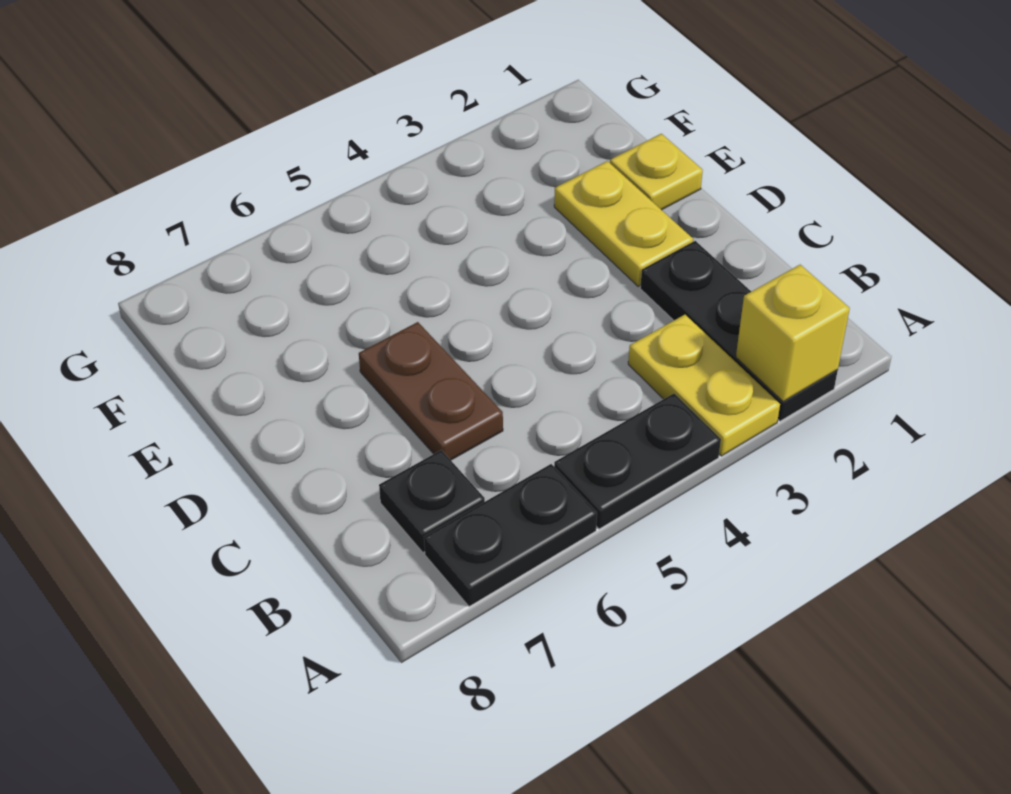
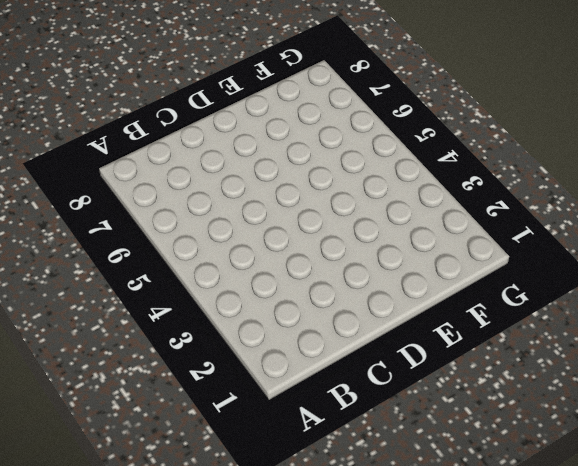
none -> black 1x3 plate [640,241,838,421]
none -> yellow 1x2 plate [628,315,780,456]

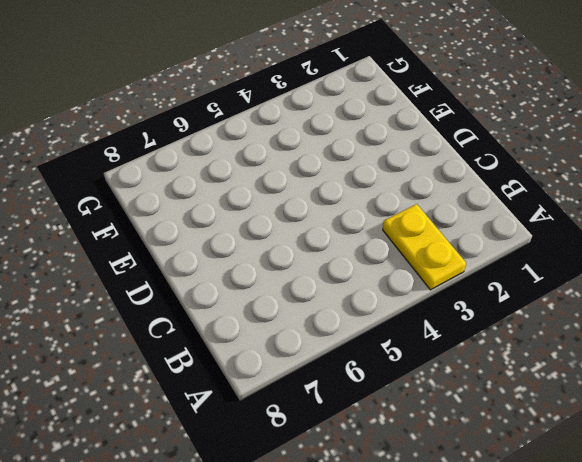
none -> black 1x3 plate [640,241,838,421]
none -> black 1x2 plate [554,394,721,529]

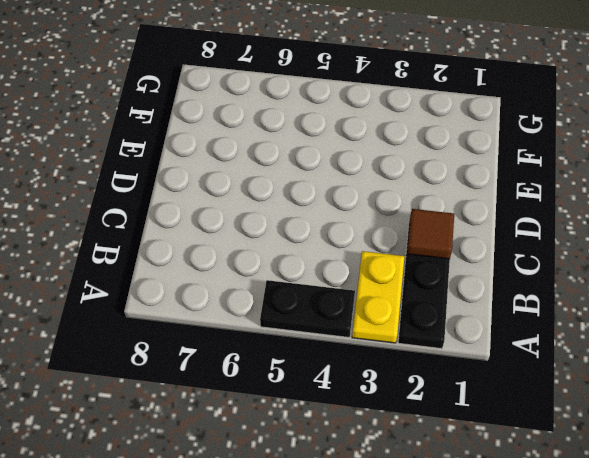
brown 1x1 tile [407,209,454,259] -> none
none -> black 1x2 plate [424,464,597,606]
none -> black 1x1 plate [379,450,485,552]

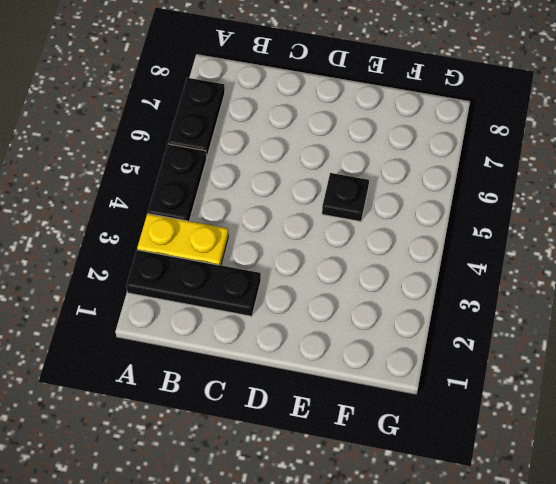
black 1x1 plate [322,173,369,222] -> black 1x1 plate moved to [379,450,485,552]
none -> brown 1x2 plate [359,322,503,460]
none -> yellow 1x2 plate [554,161,693,286]

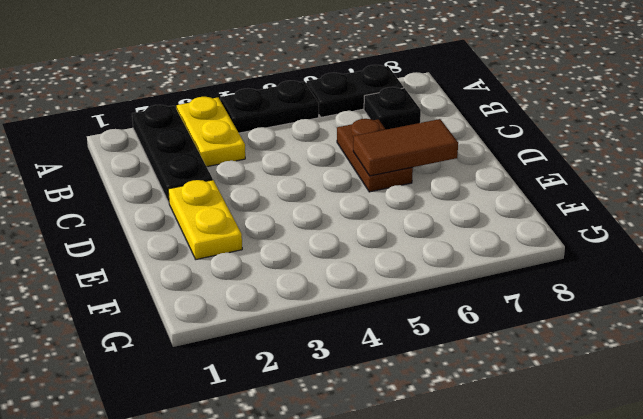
brown 1x2 tile [353,119,458,176] -> none
none -> yellow 1x1 plate [610,134,703,210]
none -> yellow 1x1 brick [736,265,850,401]

